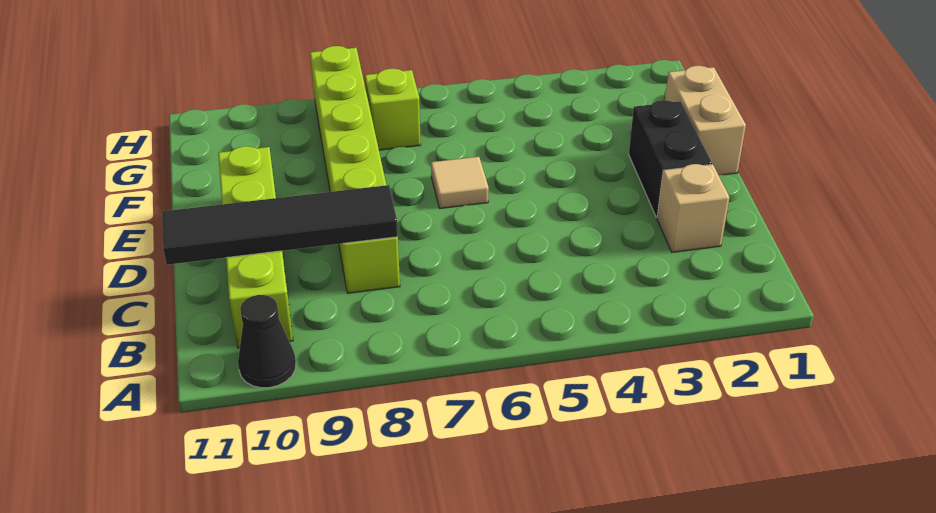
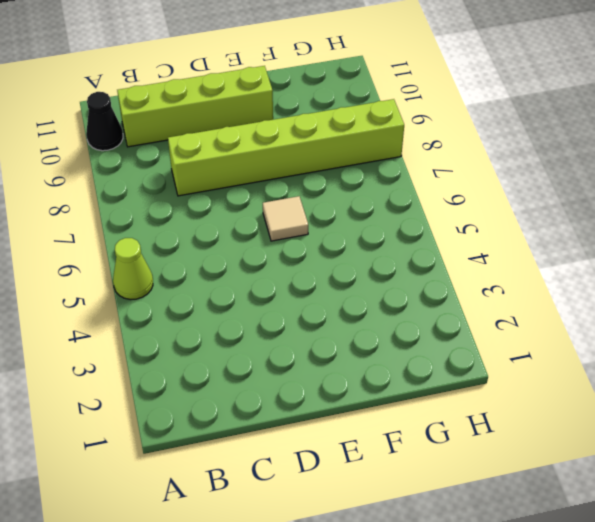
lime 1x1 cone [113,238,153,300] -> none
none -> tan 1x1 brick [657,164,729,252]
none -> black 1x2 brick [629,100,712,218]

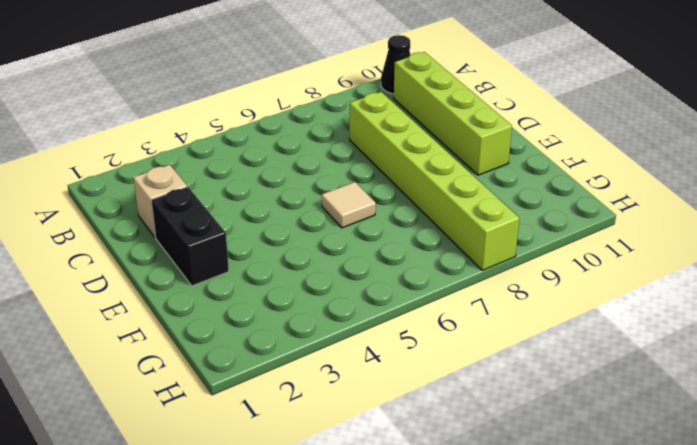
none -> tan 1x2 brick [665,66,746,175]
none -> lime 1x1 brick [365,69,421,150]

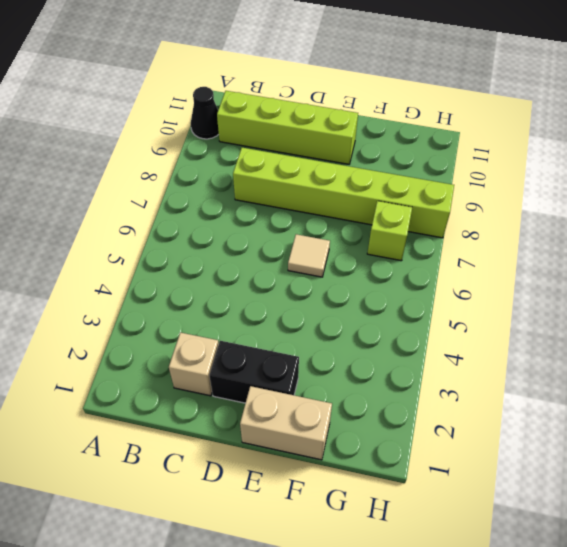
none -> black 1x4 tile [162,185,398,265]

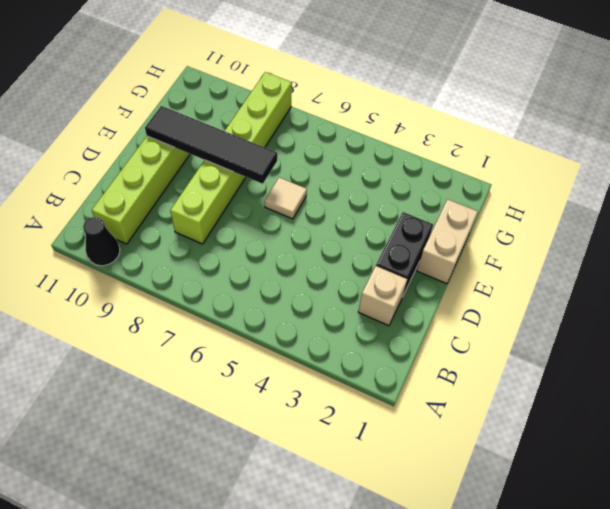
black 1x4 tile [145,106,277,184] -> black 1x4 tile moved to [162,185,398,265]
none -> lime 1x1 brick [365,69,421,150]

